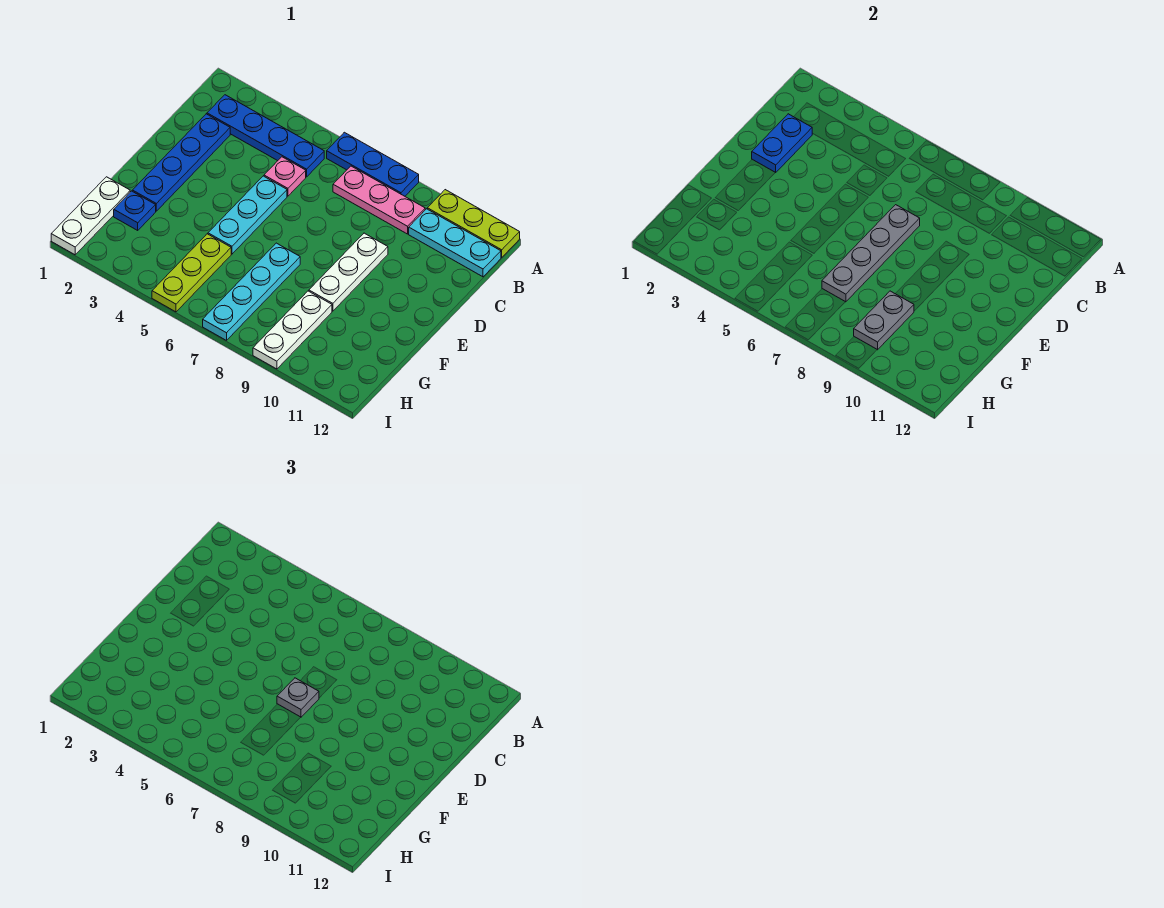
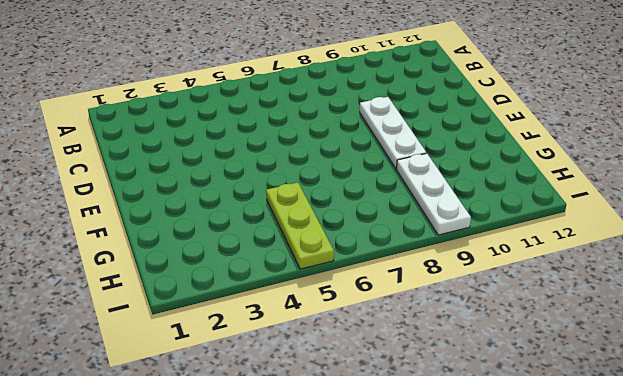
none -> blue 1x3 plate [327,132,419,196]
none -> lime 1x3 plate [427,190,520,257]
none -> blue 1x4 plate [207,95,324,177]

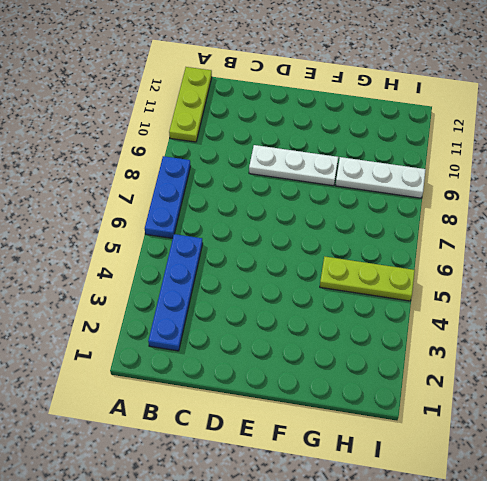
none -> pink 1x3 plate [333,166,425,234]
none -> cyan 1x3 plate [409,209,501,277]
none -> blue 1x4 plate [132,114,230,211]

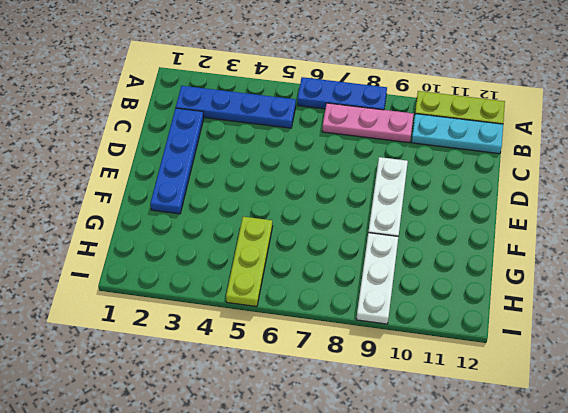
none -> pink 1x1 plate [264,157,306,196]
none -> cyan 1x3 plate [208,176,287,254]
none -> cyan 1x4 plate [203,243,300,340]

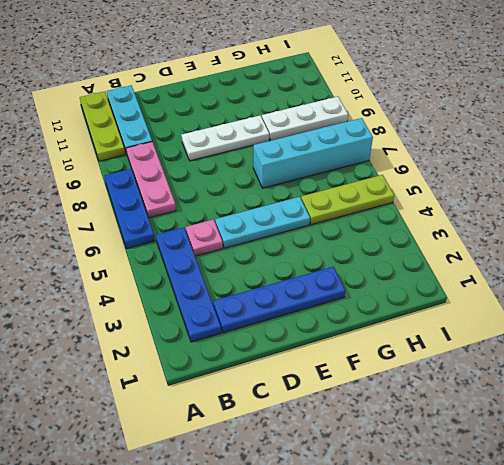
cyan 1x4 brick [253,118,373,188] -> cyan 1x4 plate [203,243,300,340]
none -> white 1x3 plate [51,177,130,255]
none -> blue 1x1 plate [114,191,156,230]
none -> blue 1x2 plate [752,114,812,173]

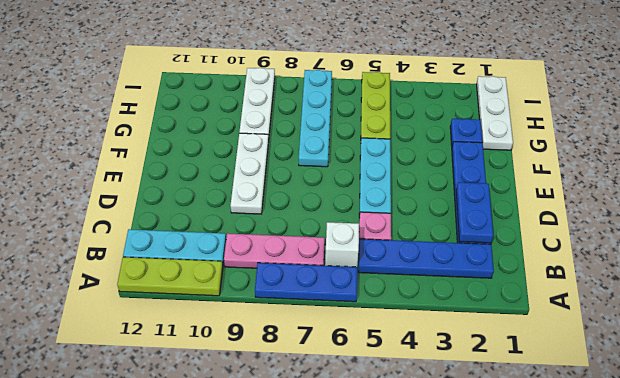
white 1x1 brick [325,222,359,267] -> none
none -> grey 1x4 plate [822,205,920,302]
none -> grey 1x2 plate [854,291,914,350]
none -> grey 1x1 plate [277,678,319,717]

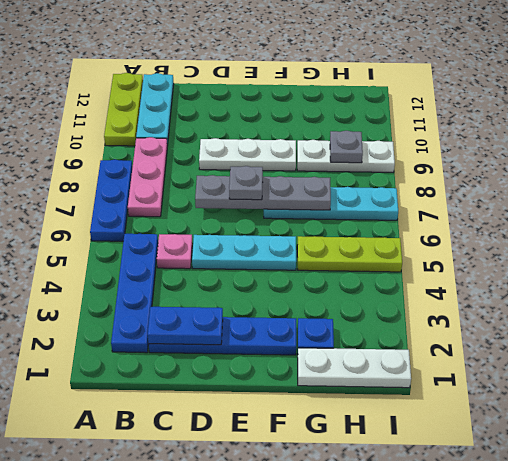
grey 1x1 plate [330,131,363,163] -> grey 1x2 plate [854,291,914,350]

